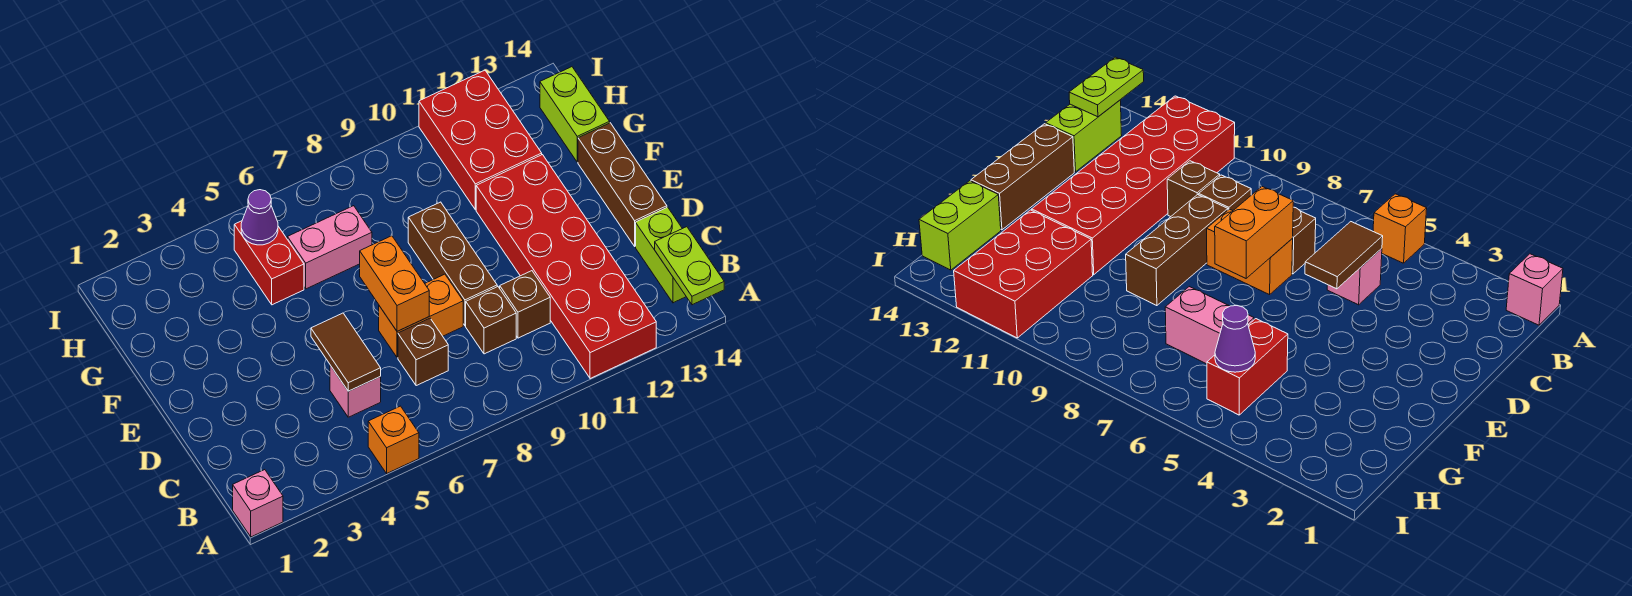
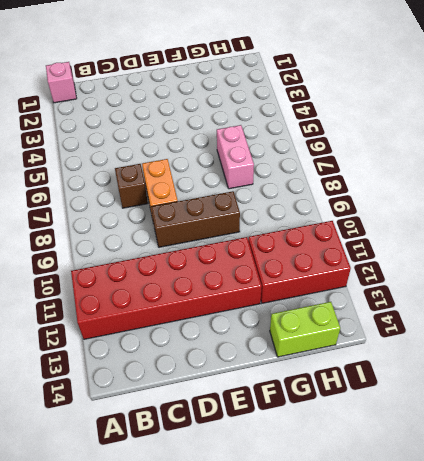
none -> orange 1x1 brick [368,406,419,473]
none -> lime 1x2 brick [636,207,686,303]
none -> pink 1x1 brick [330,365,381,417]

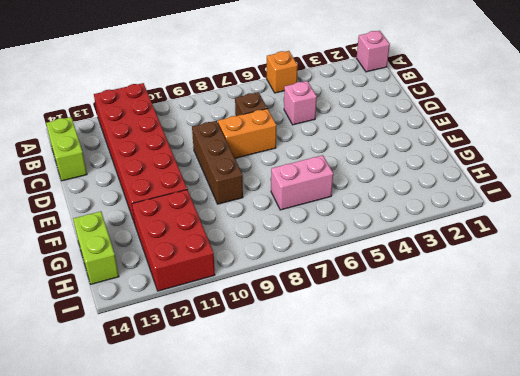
none -> brown 1x1 brick [466,286,516,354]
none -> brown 1x1 brick [500,271,550,338]
none -> brown 1x3 brick [578,123,667,246]

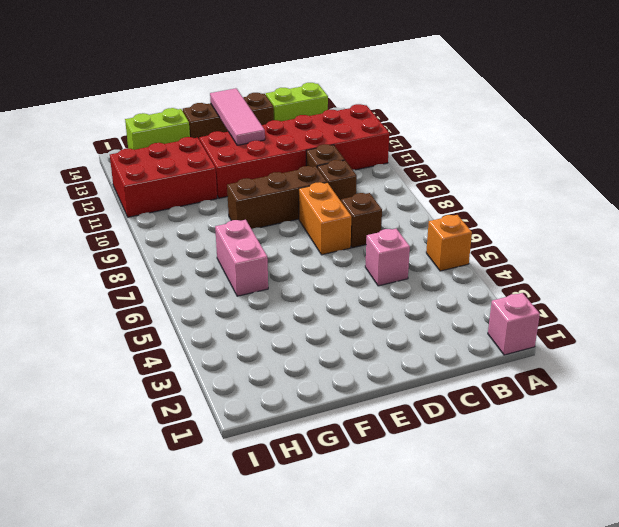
pink 1x3 tile [210,88,265,145] -> none
none -> red 1x2 brick [234,221,304,305]
none -> lime 1x2 plate [655,227,724,305]
none -> brown 1x2 tile [311,313,381,391]

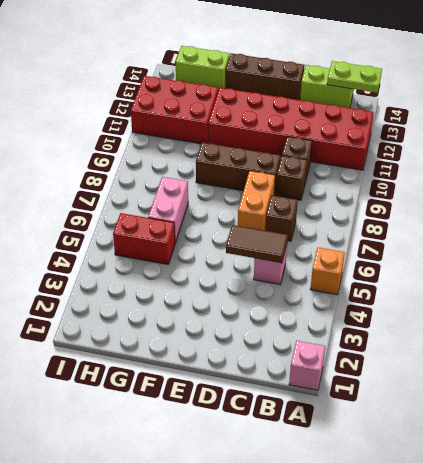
none -> orange 1x2 brick [360,236,429,331]
none -> purple 1x1 cone [241,190,278,245]

